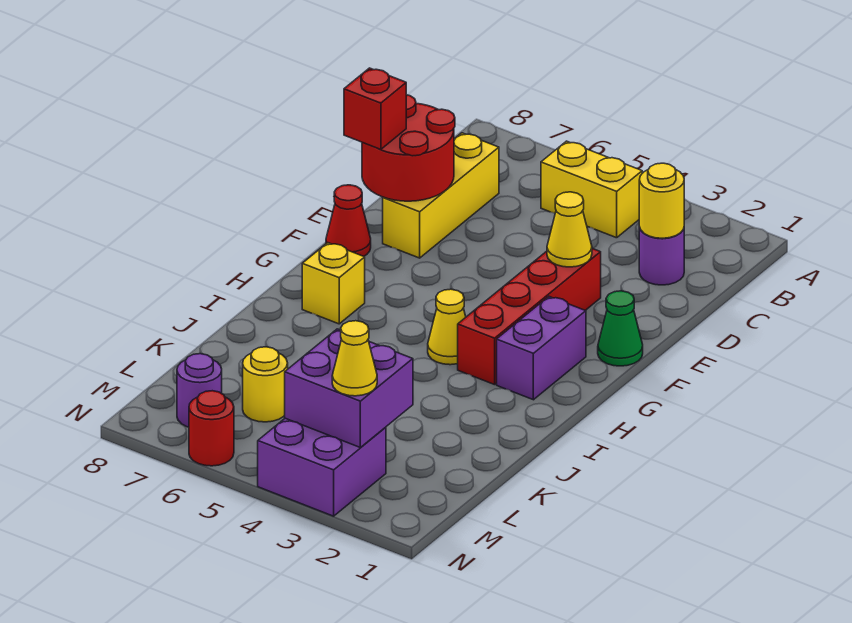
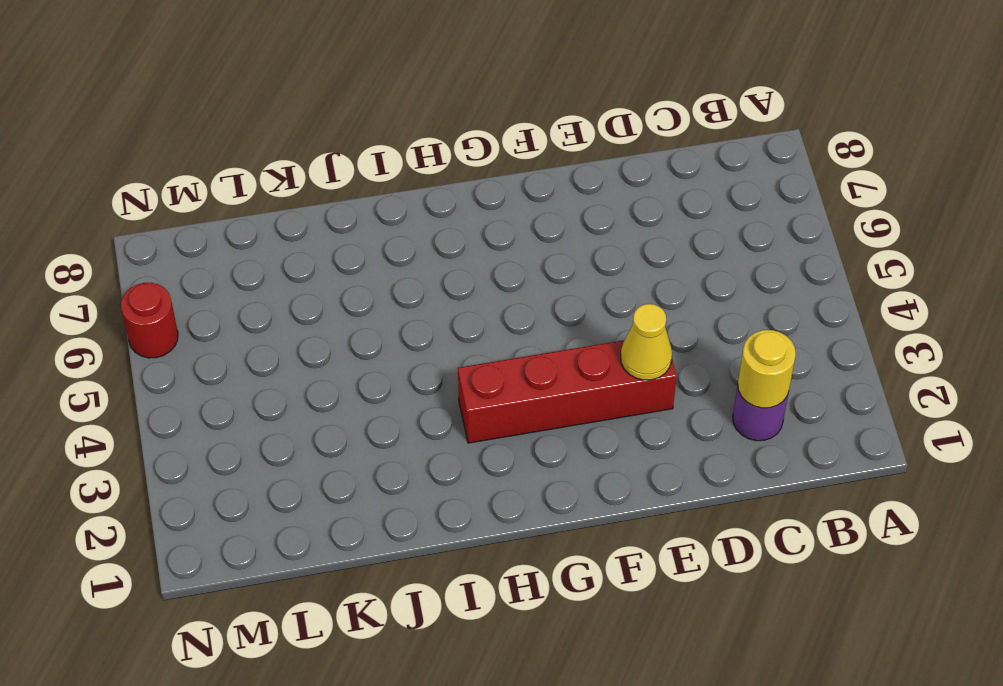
none -> yellow 1x2 brick [541,141,642,238]
none -> yellow 1x3 brick [383,133,499,258]
none -> green 1x1 cone [598,291,643,366]

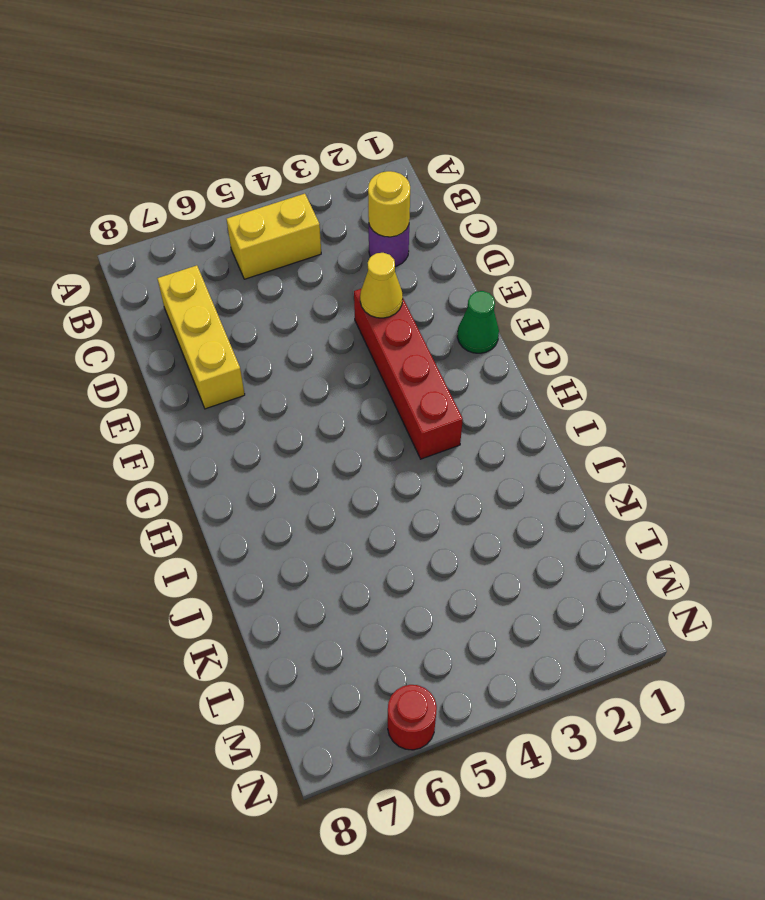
none -> red 1x1 cone [326,185,371,256]
none -> purple 1x2 brick [497,297,586,400]
none -> yellow 1x1 cone [428,289,466,365]

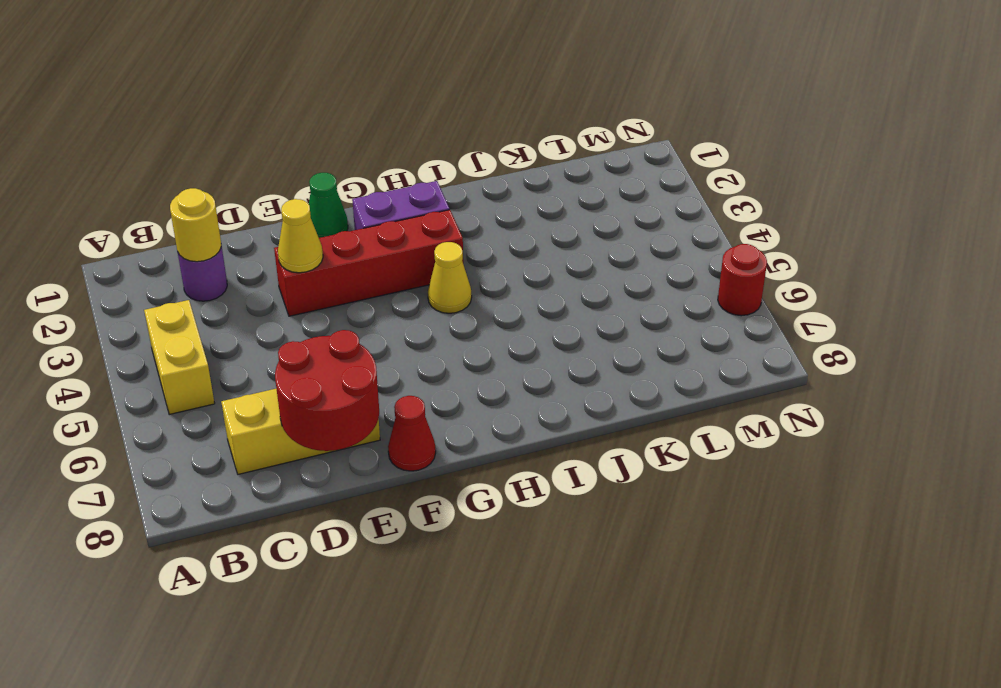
none -> yellow 1x1 brick [302,243,365,324]
none -> yellow 1x1 round brick [243,347,288,422]
none -> purple 2x2 brick [258,418,386,516]

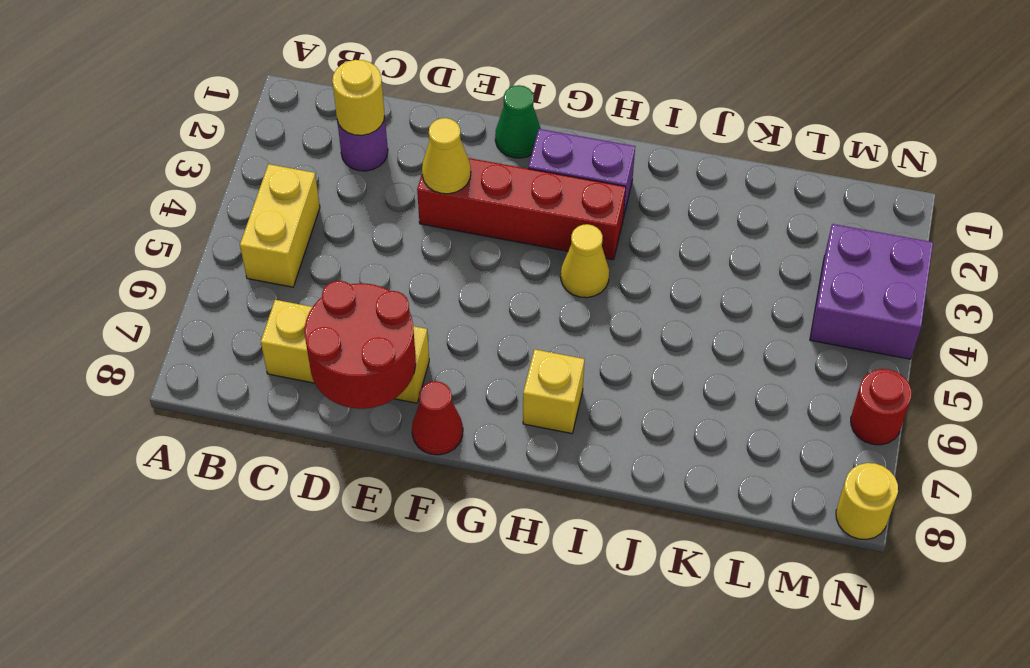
yellow 1x1 round brick [836,463,898,539] -> yellow 1x1 round brick moved to [243,347,288,422]
none -> purple 1x1 round brick [177,354,222,427]
none -> purple 2x2 brick [285,329,413,447]
none -> red 1x1 brick [344,68,406,150]

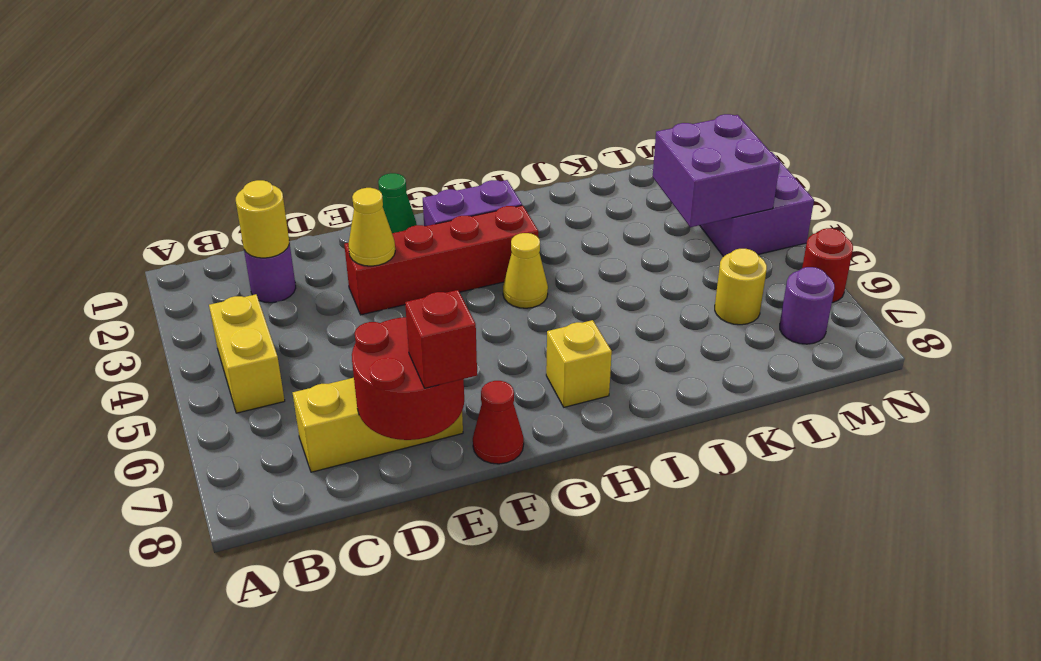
none -> yellow 1x1 cone [332,321,377,396]

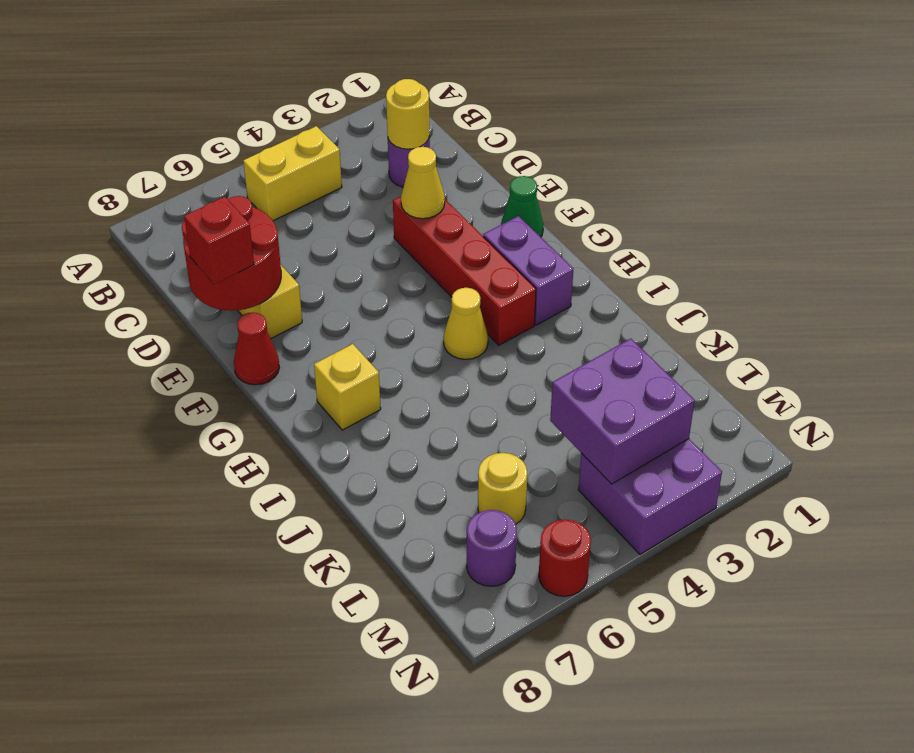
none -> yellow 1x1 cone [332,321,377,396]

